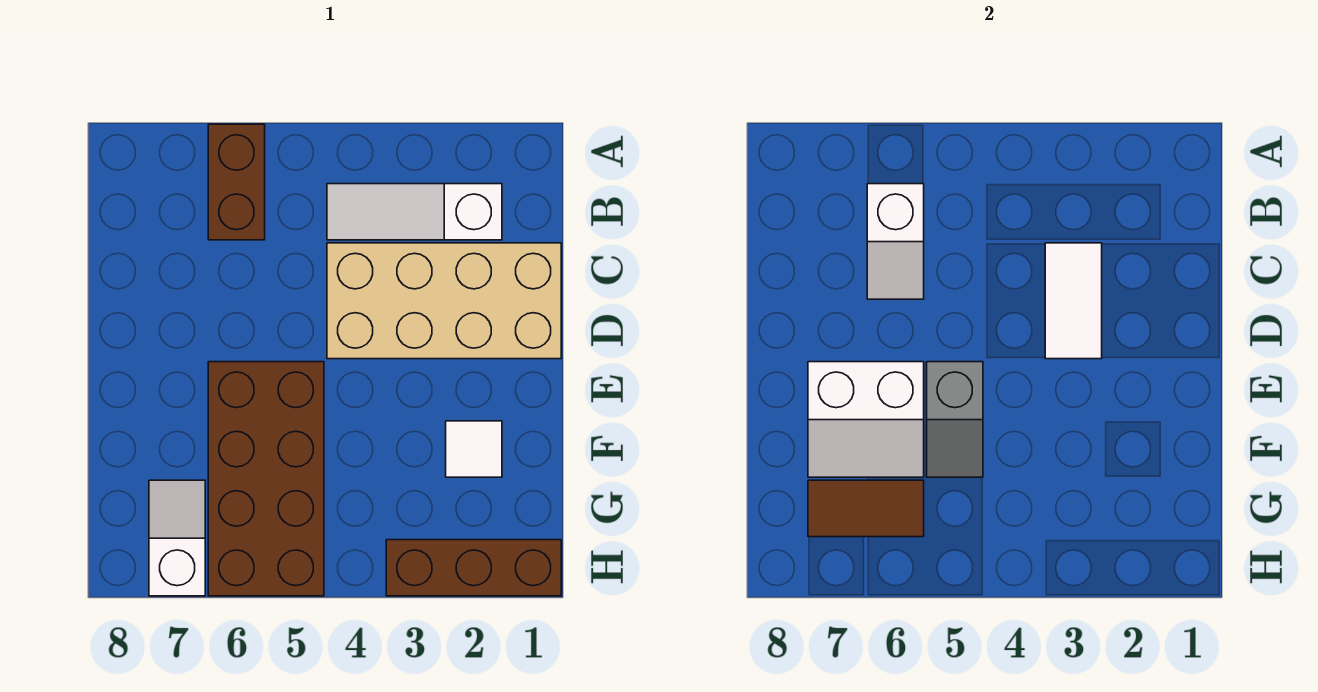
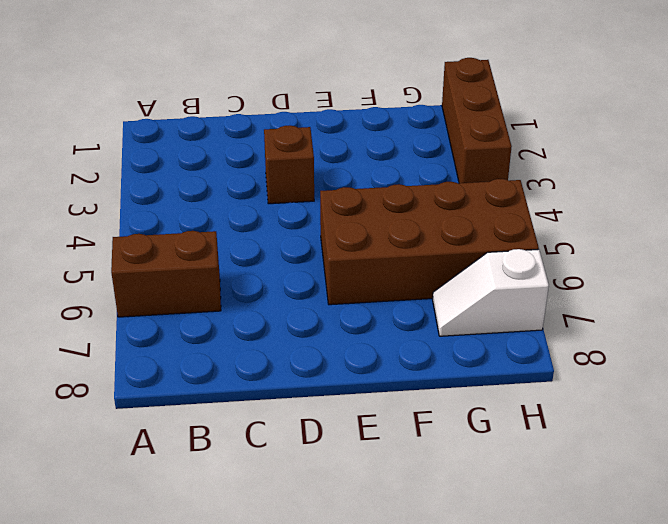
brown 1x1 brick [264,125,314,204] -> tan 2x4 brick [327,243,561,359]
none -> white 1x3 slope [327,184,502,240]
none -> white 1x1 tile [446,421,502,477]
none -> white 1x2 slope [867,184,924,299]

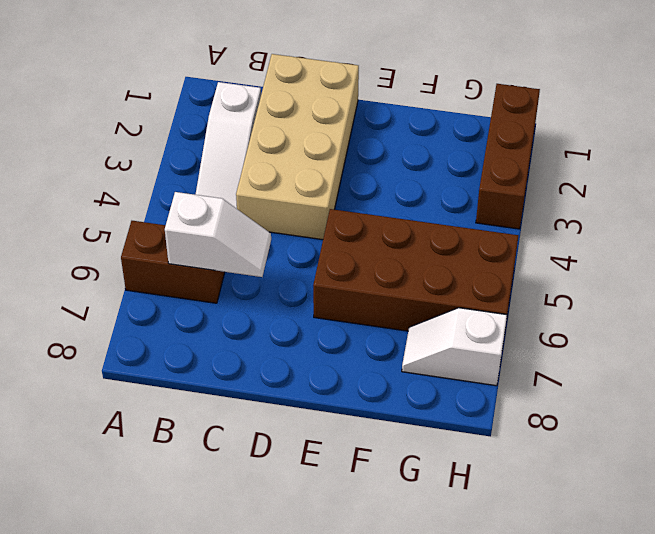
none -> white 1x1 tile [446,421,502,477]
none -> white 1x2 tile [1045,243,1102,359]
none -> grey 1x2 slope [927,362,983,477]

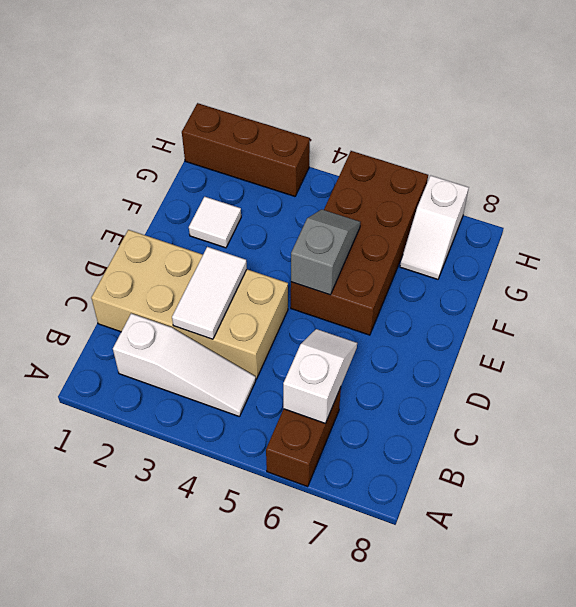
none -> white 2x2 slope [808,362,924,477]
none -> brown 1x2 tile [808,480,924,537]

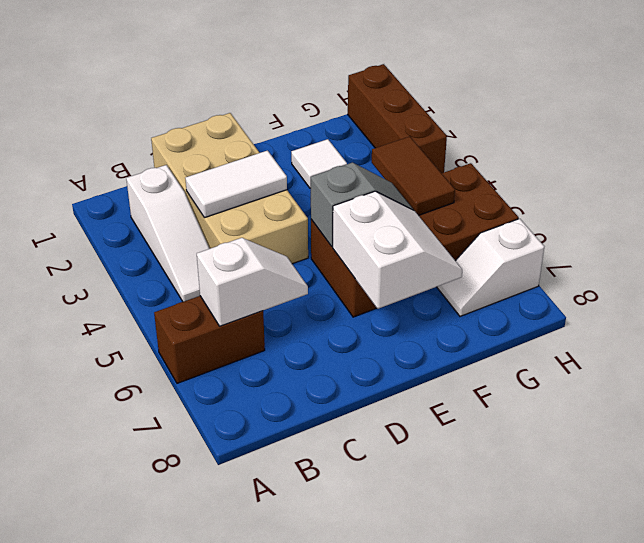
brown 1x2 tile [372,137,455,215] -> brown 1x2 tile moved to [808,480,924,537]

